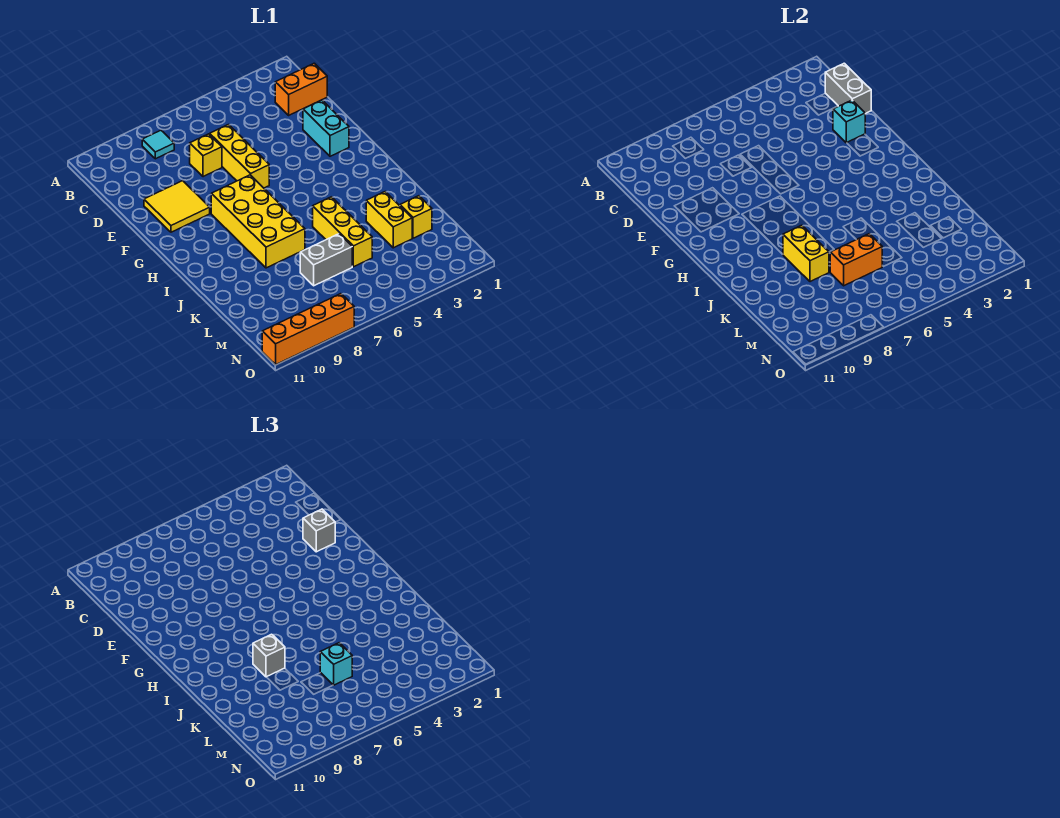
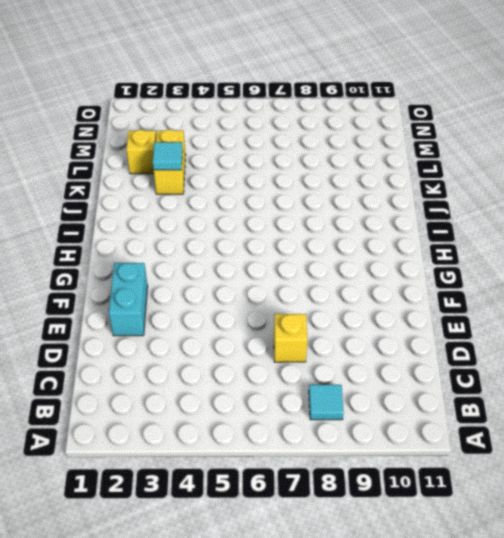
cyan 1x1 tile [153,142,183,170] -> none
none -> orange 1x2 brick [275,63,327,115]
none -> yellow 1x3 brick [210,125,269,188]
none -> yellow 2x2 tile [144,181,210,232]

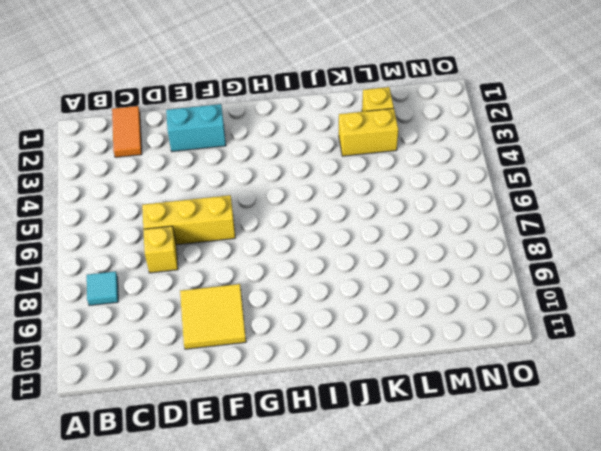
orange 1x2 tile [112,106,142,157] -> orange 1x2 brick [275,63,327,115]
none -> yellow 2x4 brick [211,175,305,268]
none -> yellow 1x3 brick [313,197,372,267]
none -> grey 1x2 brick [300,234,352,286]

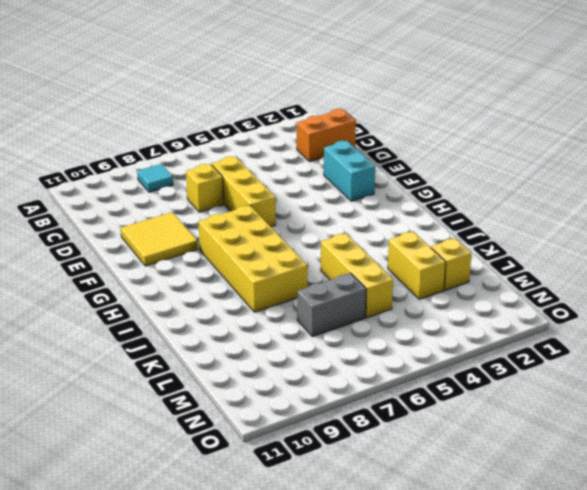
none -> orange 1x4 brick [262,294,354,364]
none -> grey 1x2 brick [825,63,871,114]
none -> cyan 1x1 brick [833,100,865,143]

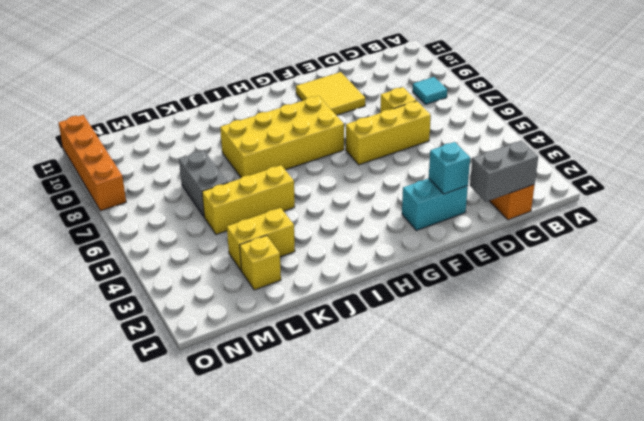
none -> yellow 1x2 brick [783,225,829,282]
none -> orange 1x2 brick [830,234,882,286]
none -> grey 1x1 brick [303,509,335,552]

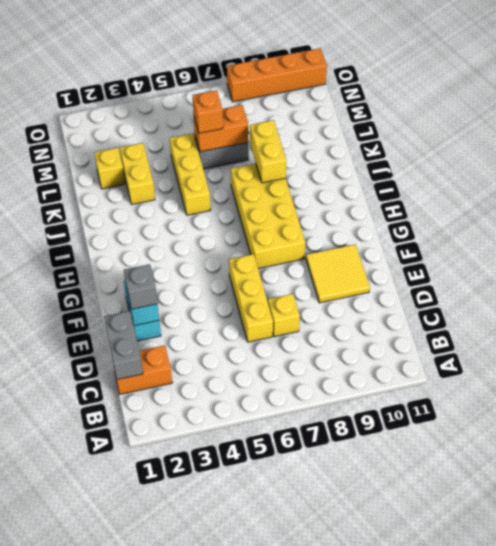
orange 1x1 brick [193,90,223,133] -> cyan 1x1 brick [320,643,352,685]
none -> cyan 1x1 tile [142,130,174,159]
none -> grey 1x1 brick [253,634,285,677]

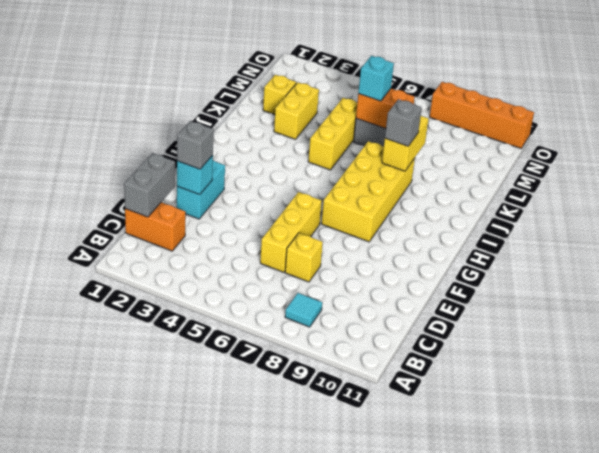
none -> yellow 2x2 tile [144,181,210,232]

